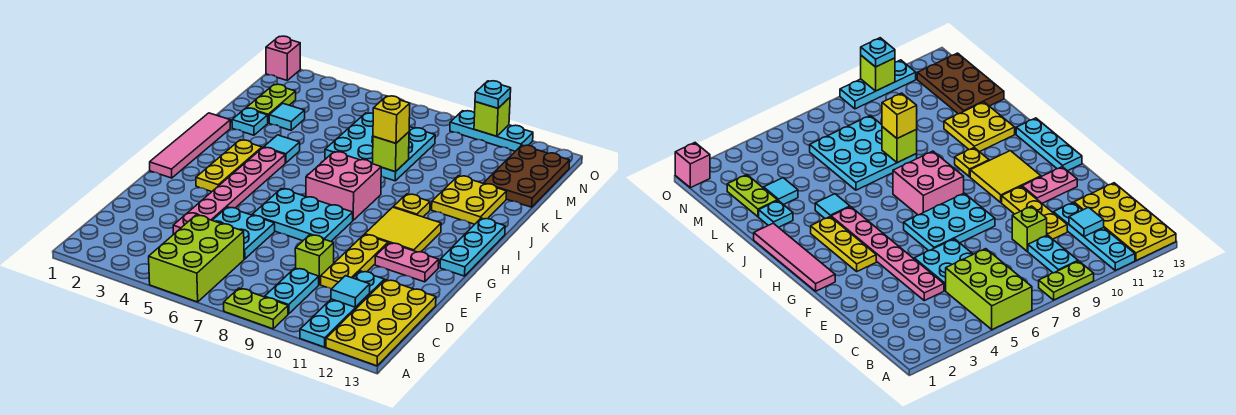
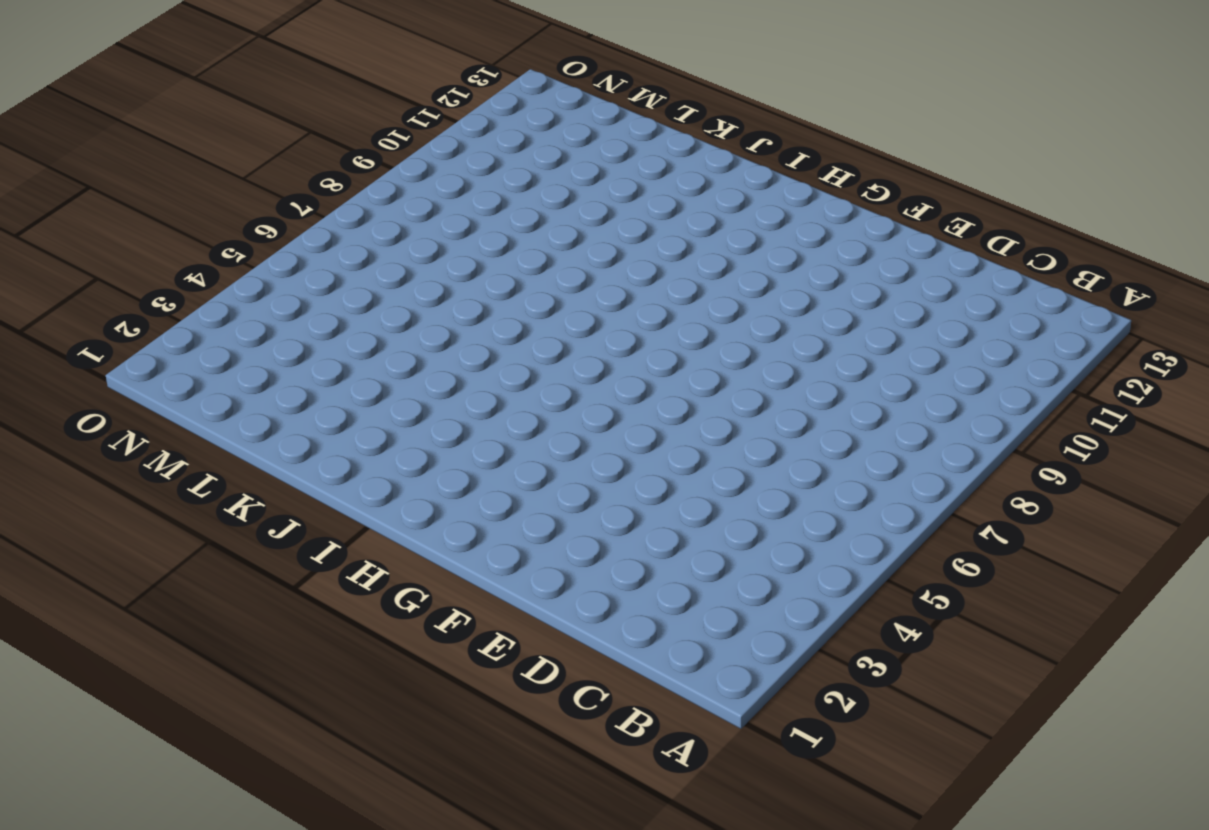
none -> lime 2x3 brick [149,215,244,302]
none -> lime 1x2 plate [224,288,288,329]
none -> cyan 1x4 plate [300,271,384,347]
none -> yellow 2x4 plate [326,280,436,366]

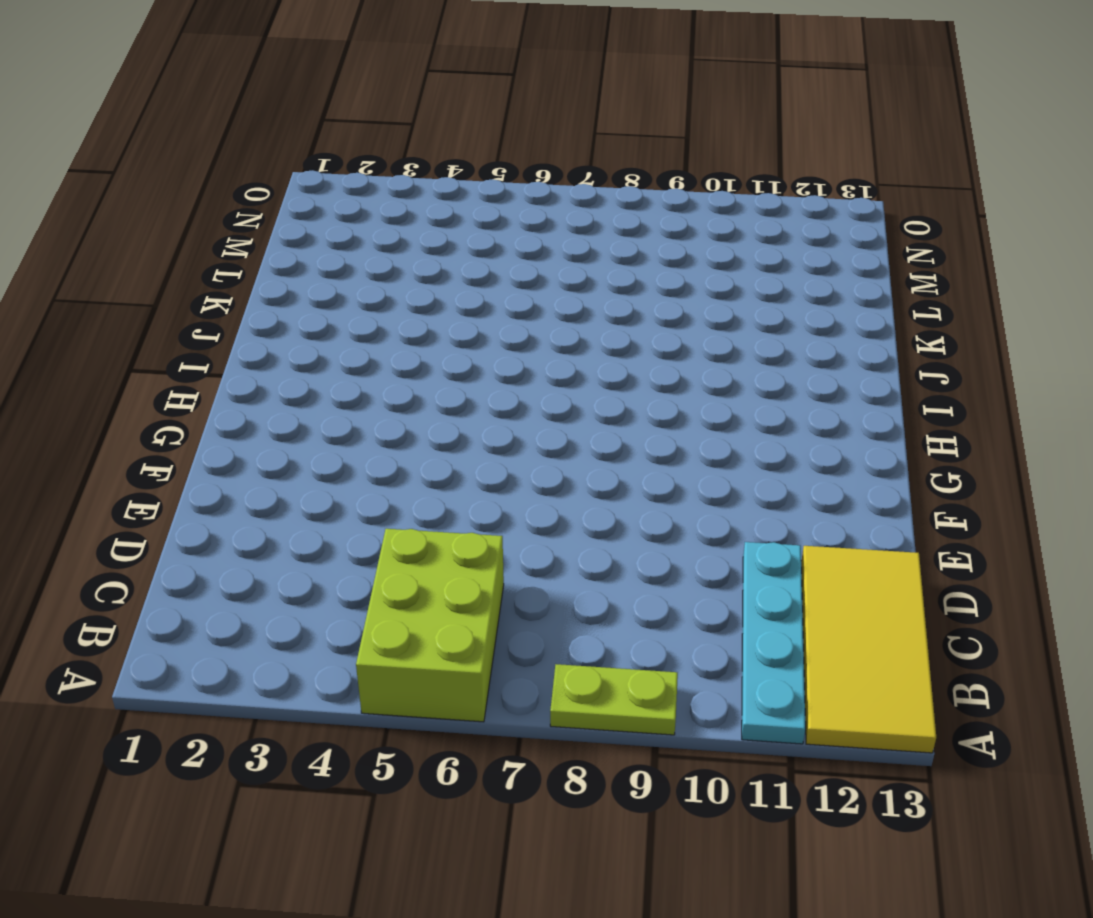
yellow 2x4 tile [801,546,936,753] -> yellow 2x4 plate [326,280,436,366]
none -> cyan 1x2 plate [265,268,319,314]
none -> pink 1x6 plate [173,147,285,234]
none -> cyan 2x2 plate [212,207,275,259]
none -> lime 1x1 brick [295,235,334,284]

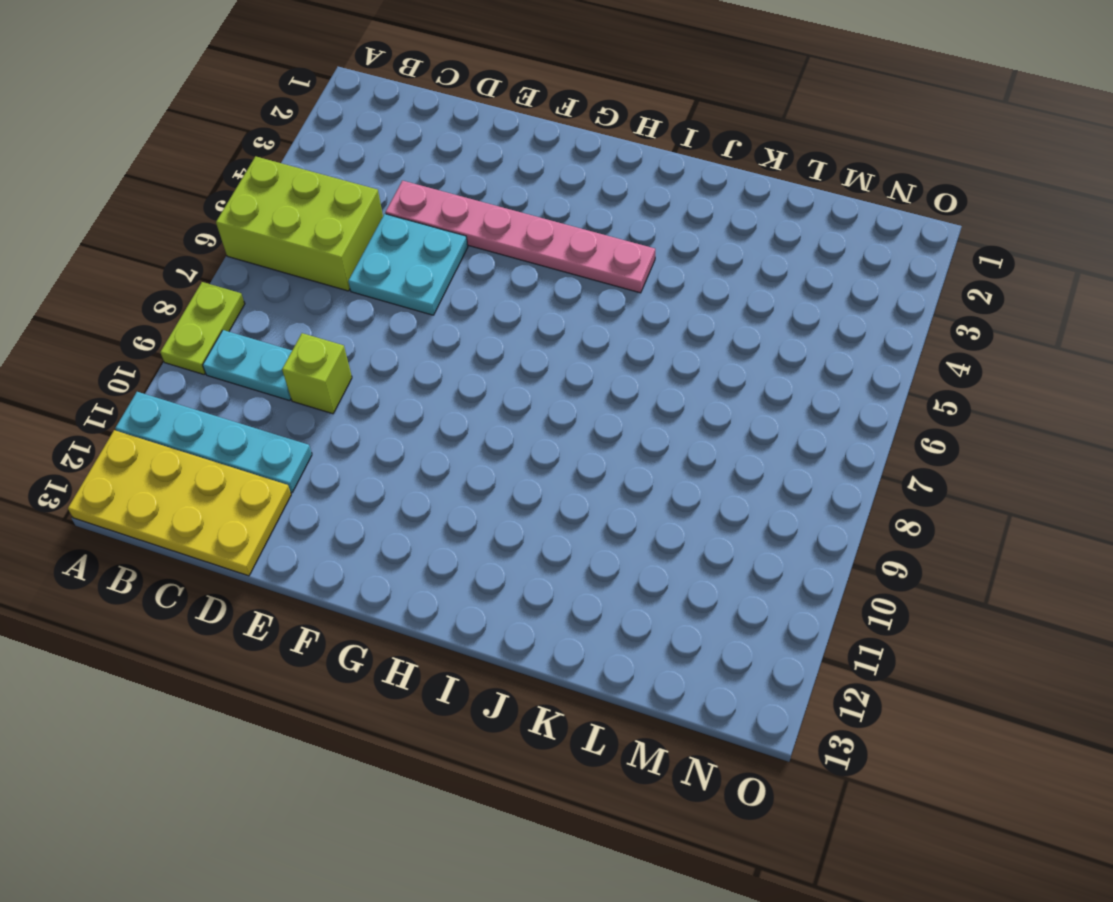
none -> yellow 1x3 plate [321,234,388,289]
none -> cyan 2x3 plate [252,189,353,241]
none -> pink 1x2 plate [375,243,439,282]
none -> pink 1x4 tile [150,113,230,178]

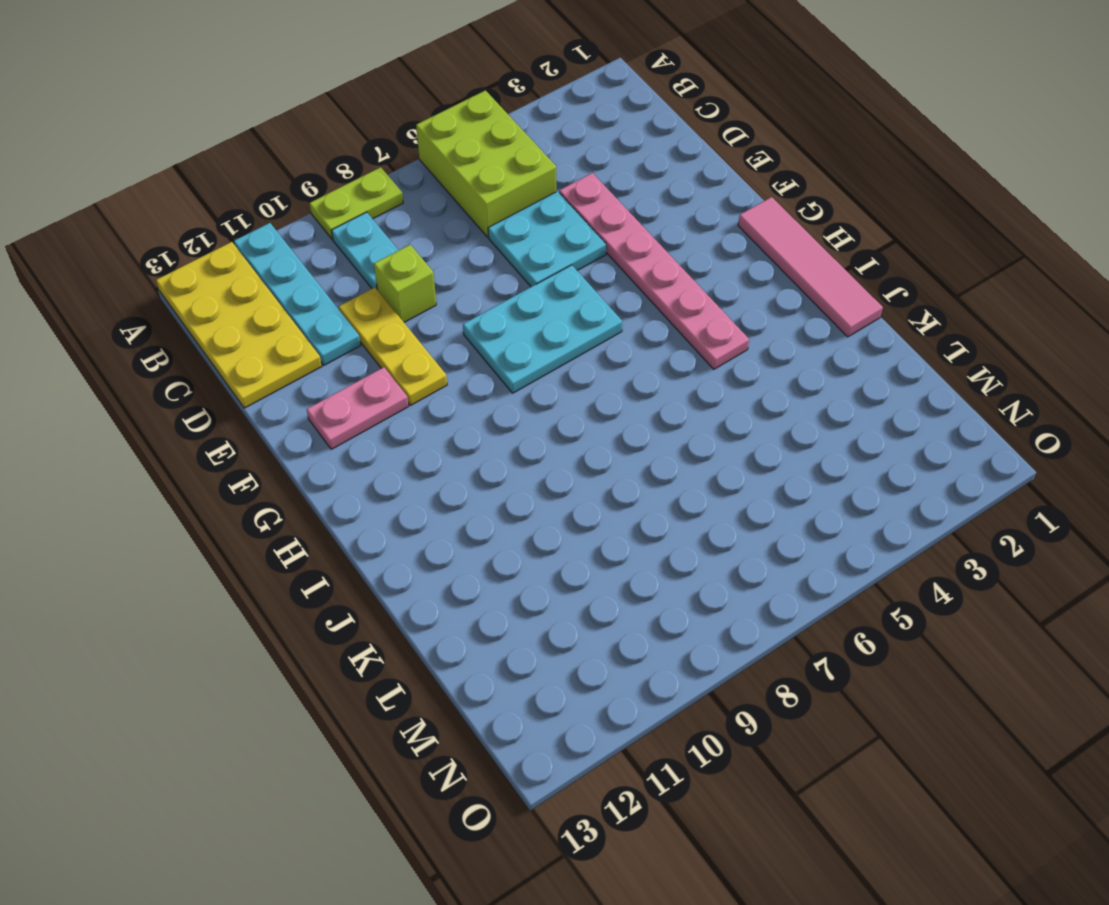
none -> yellow 1x3 plate [196,140,262,192]
none -> yellow 2x2 tile [365,207,441,252]
none -> cyan 1x3 plate [440,218,505,276]
none -> pink 2x2 brick [306,152,381,220]

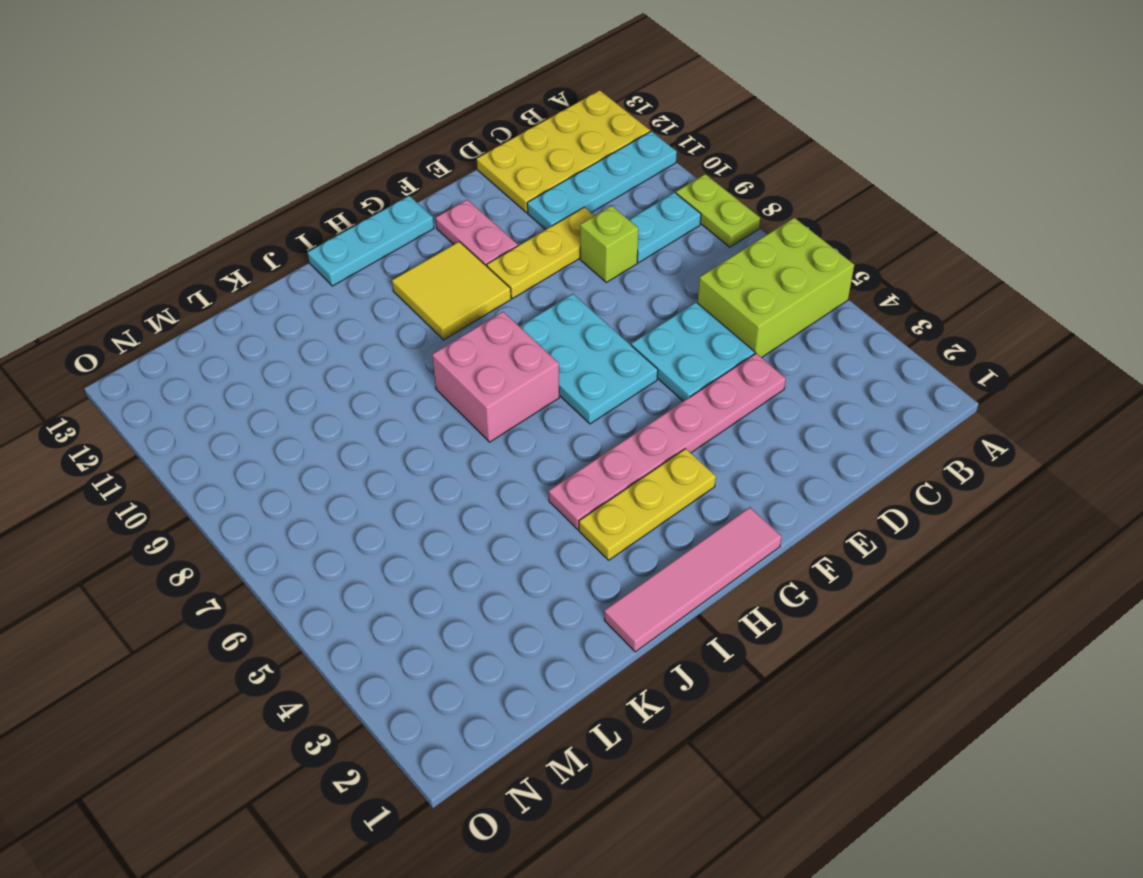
none -> yellow 1x1 plate [394,194,430,217]
none -> cyan 1x1 tile [264,135,300,163]
none -> yellow 2x2 plate [432,176,507,224]
none -> cyan 1x1 plate [232,108,268,135]

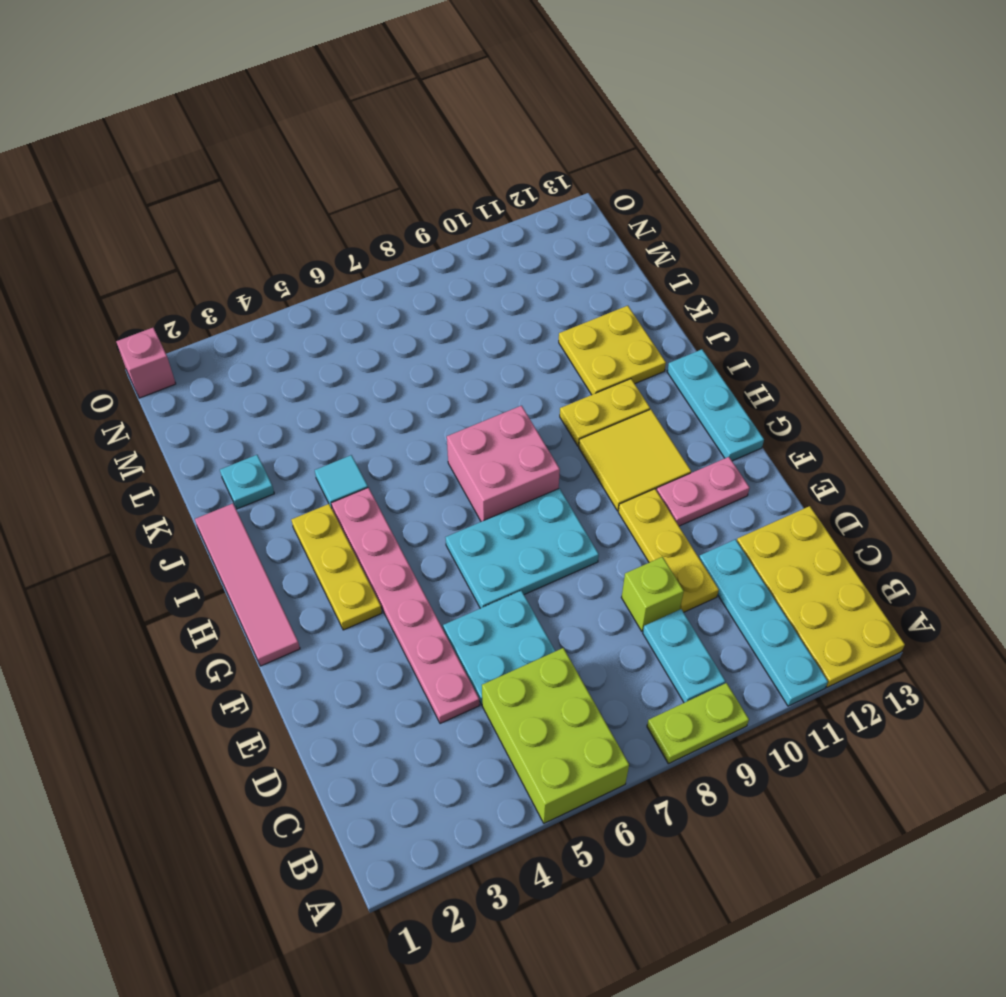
yellow 1x2 plate [560,379,650,446] -> yellow 1x1 plate [394,194,430,217]
none -> cyan 3x3 plate [325,113,435,181]
none -> lime 1x2 plate [247,84,296,123]
none -> cyan 1x1 tile [269,103,305,130]
none -> brown 2x3 plate [484,145,570,207]

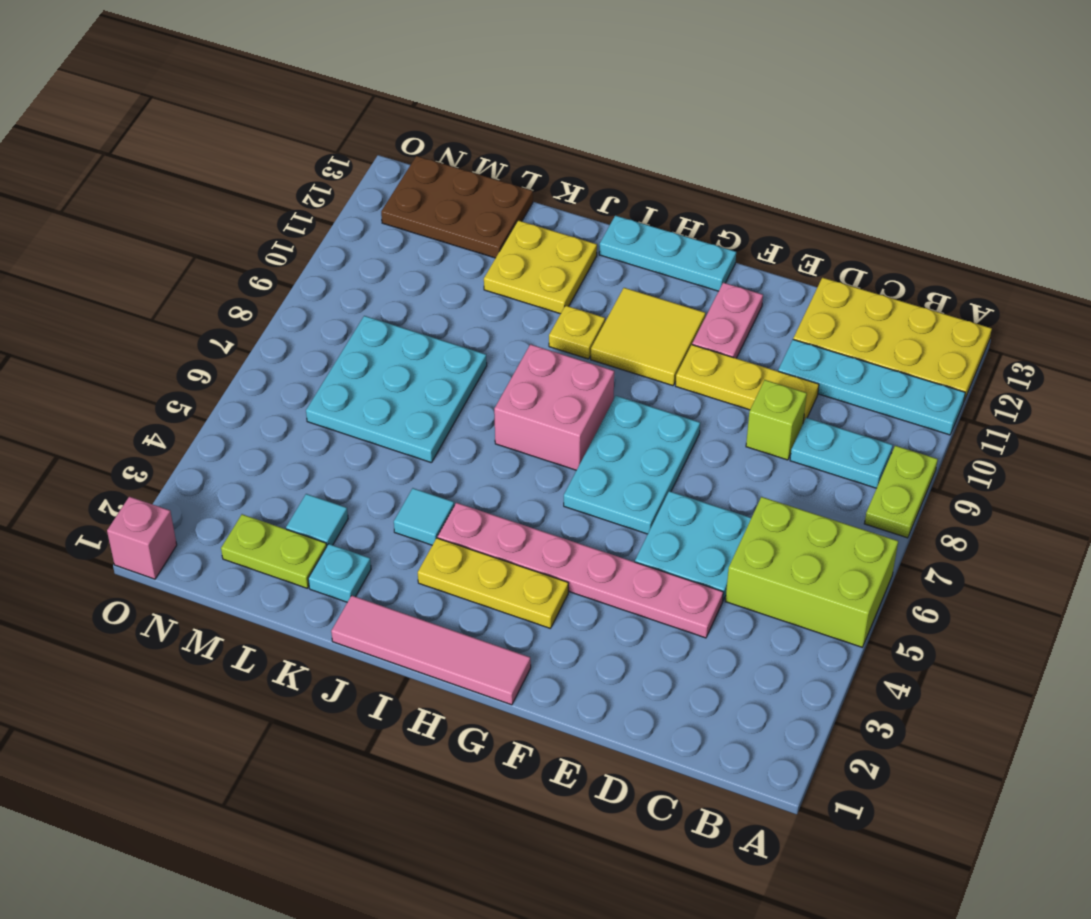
none -> cyan 1x3 plate [450,111,533,151]
none -> cyan 1x1 tile [331,276,370,307]
none -> lime 1x1 brick [373,132,409,172]
none -> lime 1x1 brick [474,98,510,136]

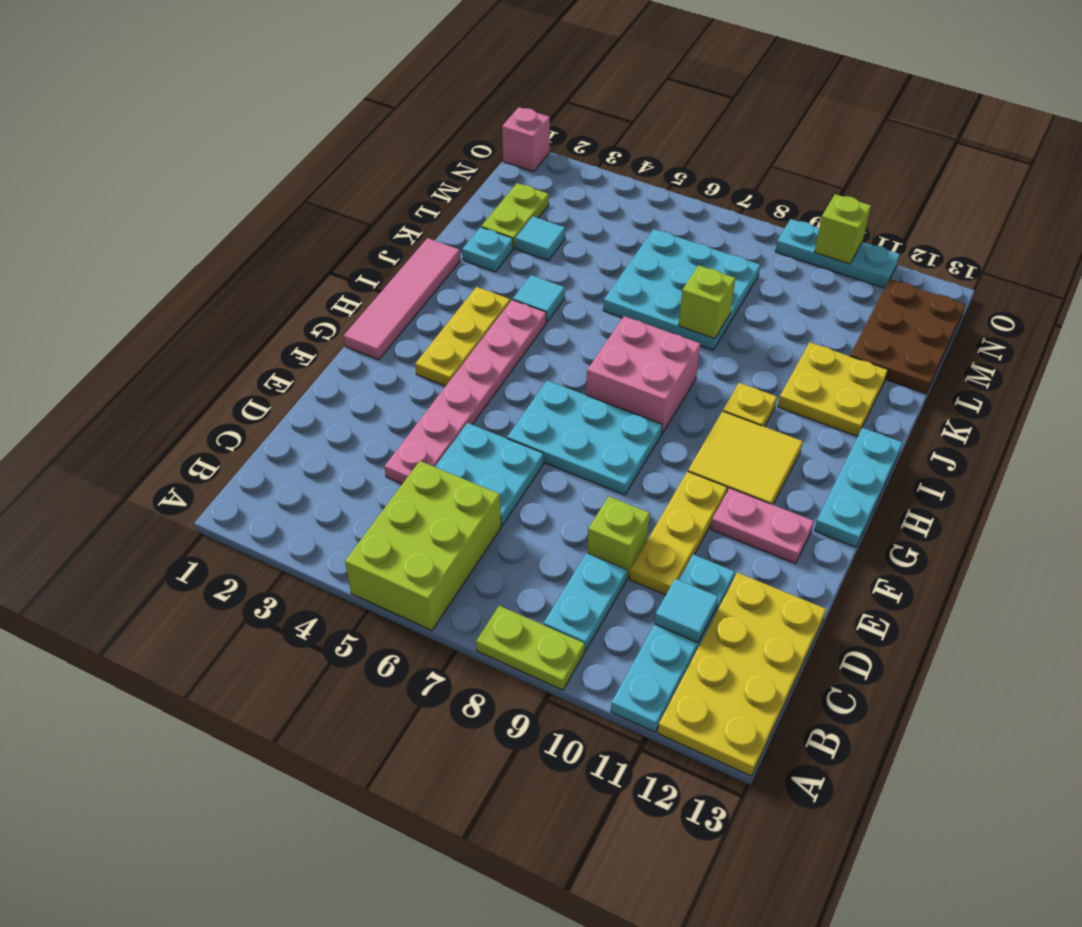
none -> yellow 1x1 brick [373,96,410,143]
none -> cyan 1x1 plate [475,81,511,108]

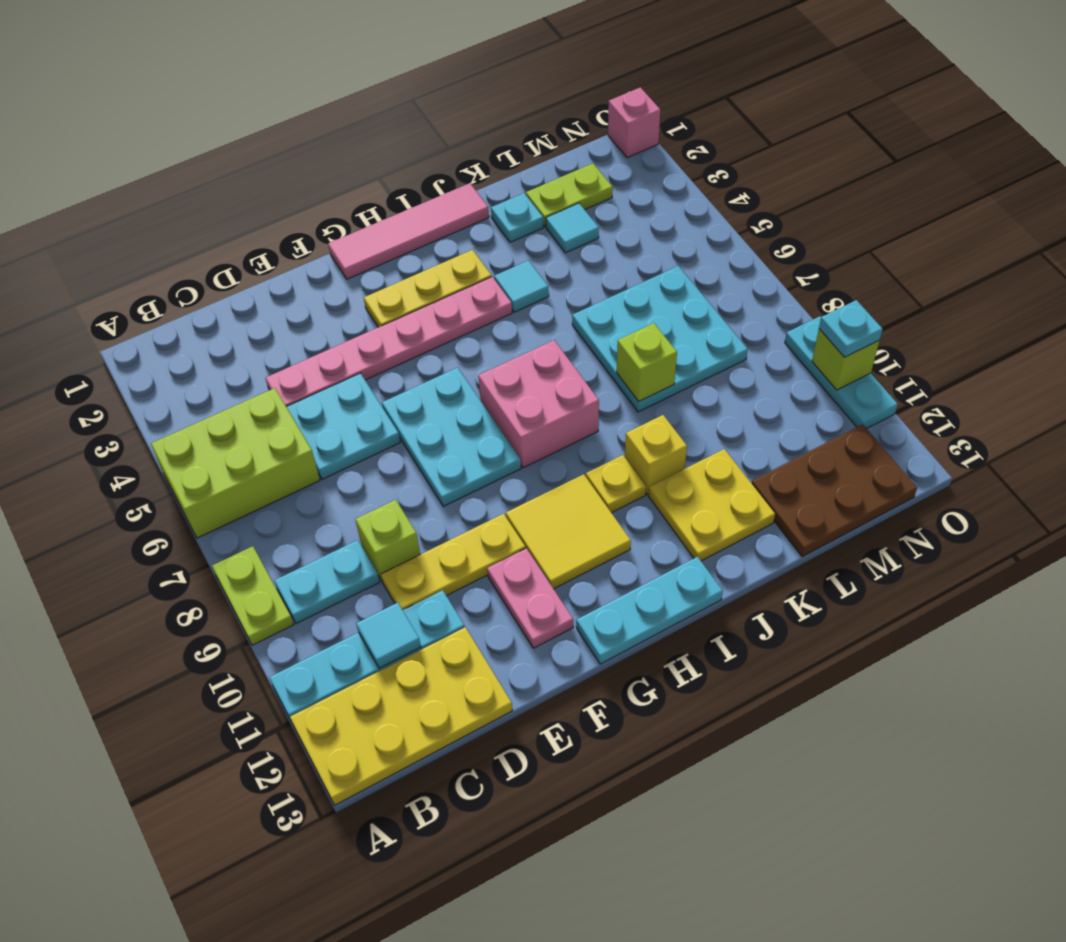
yellow 1x1 brick [625,415,687,494] -> yellow 1x1 brick moved to [373,96,410,143]

